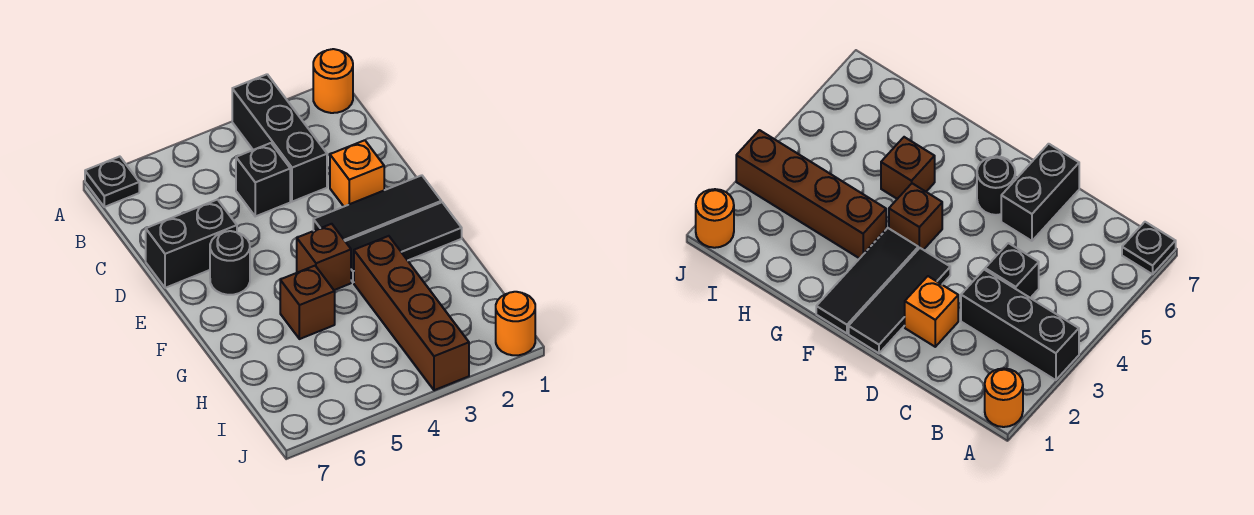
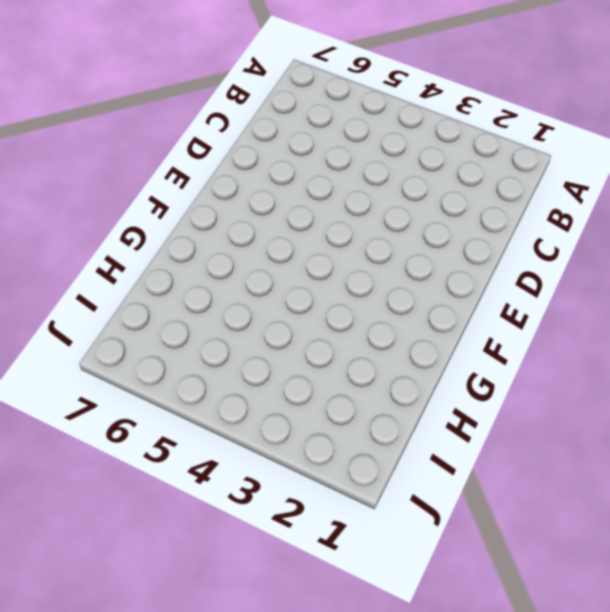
none -> orange 1x1 round brick [313,49,353,113]
none -> black 1x3 brick [232,74,327,202]
none -> black 1x1 plate [85,157,139,207]

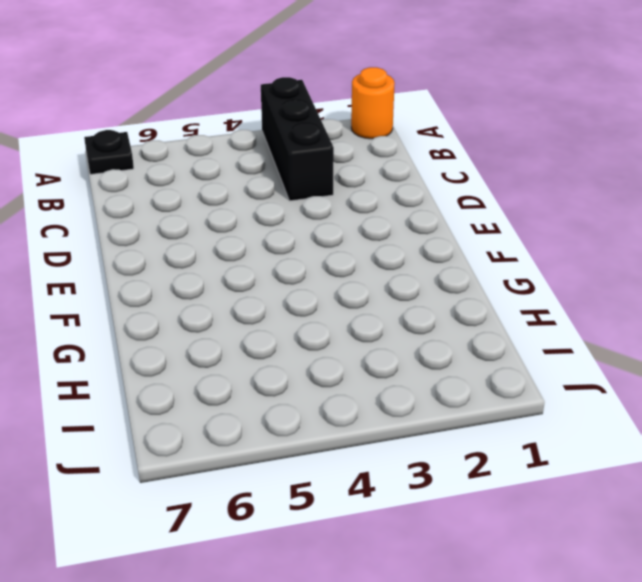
none -> black 1x1 brick [236,143,290,216]
none -> orange 1x1 brick [330,140,384,206]
none -> black 1x2 brick [146,199,237,288]

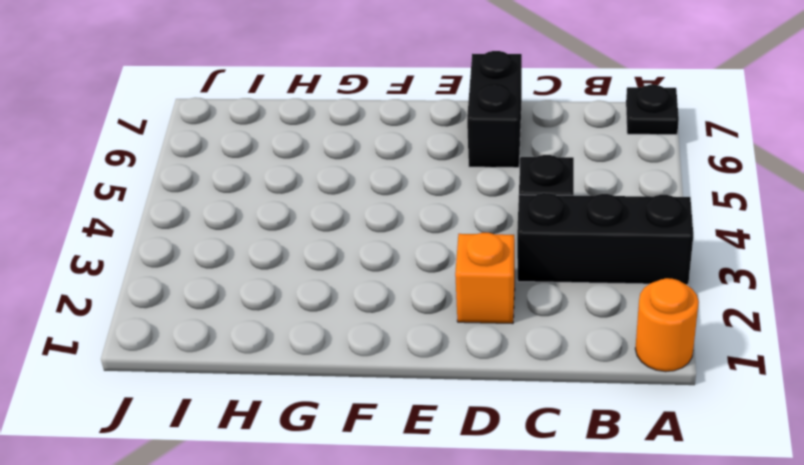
none -> black 1x3 tile [313,175,441,241]
none -> black 1x1 round brick [210,231,250,295]
none -> black 1x3 tile [345,202,462,282]

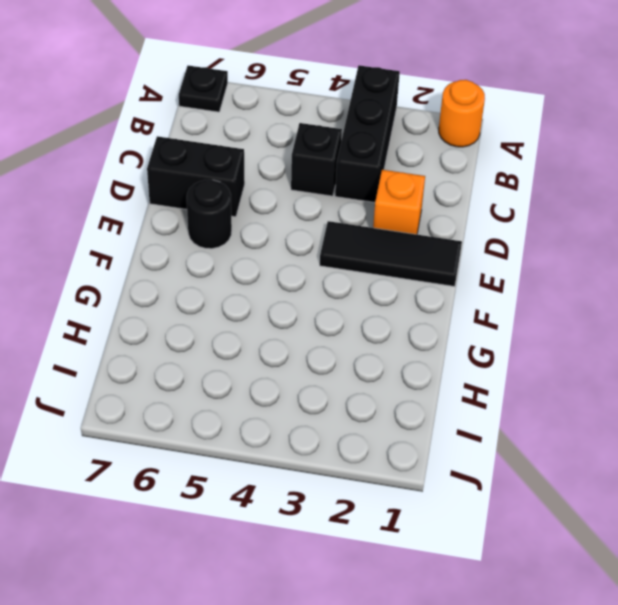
none -> black 1x3 tile [345,202,462,282]
none -> brown 1x1 brick [297,224,351,290]
none -> brown 1x4 brick [354,236,469,390]

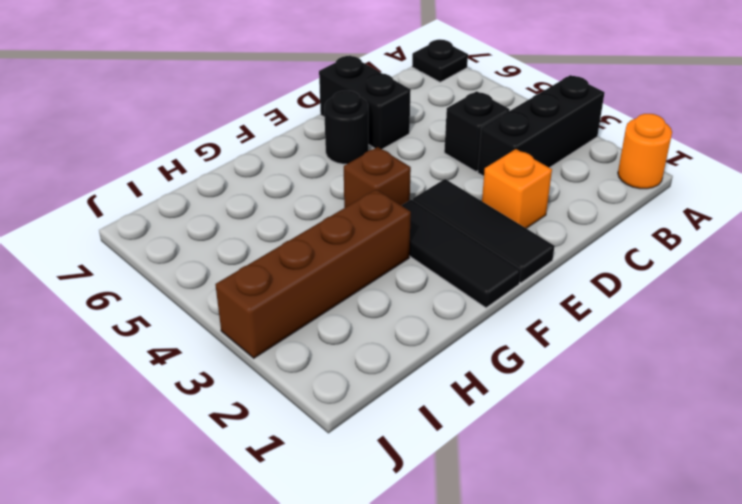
none -> brown 1x1 brick [280,266,335,339]
none -> orange 1x1 round brick [496,292,535,355]

